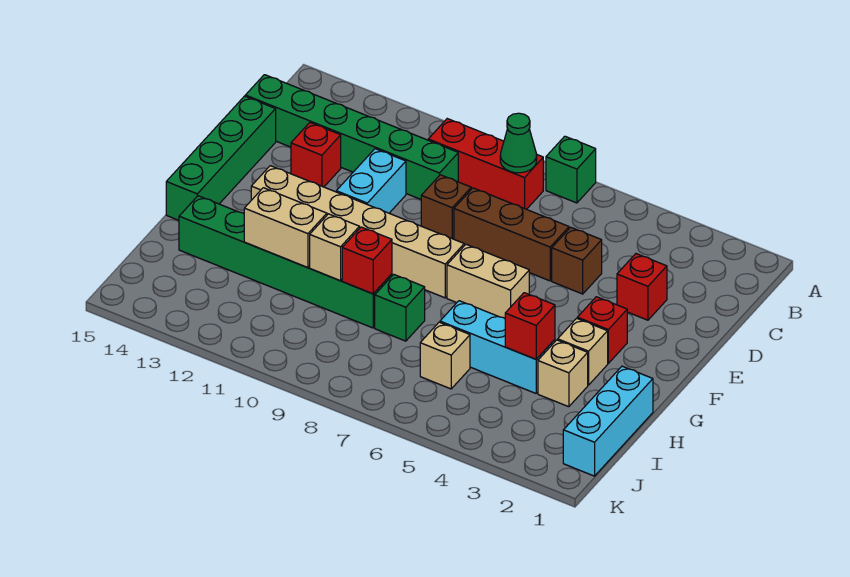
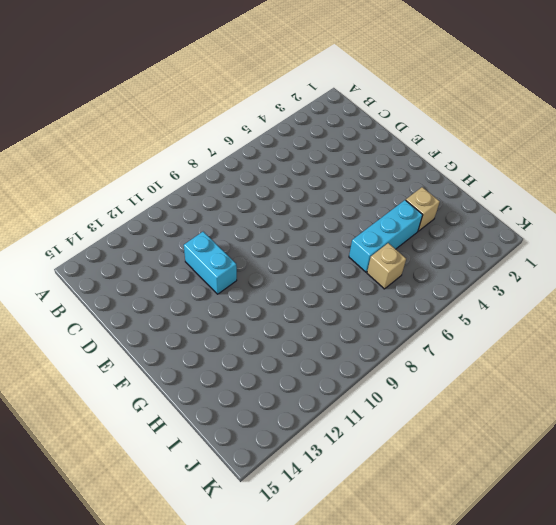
none -> green 1x1 brick [546,136,596,203]
none -> red 1x3 brick [428,119,543,209]
none -> green 1x6 brick [245,75,458,199]

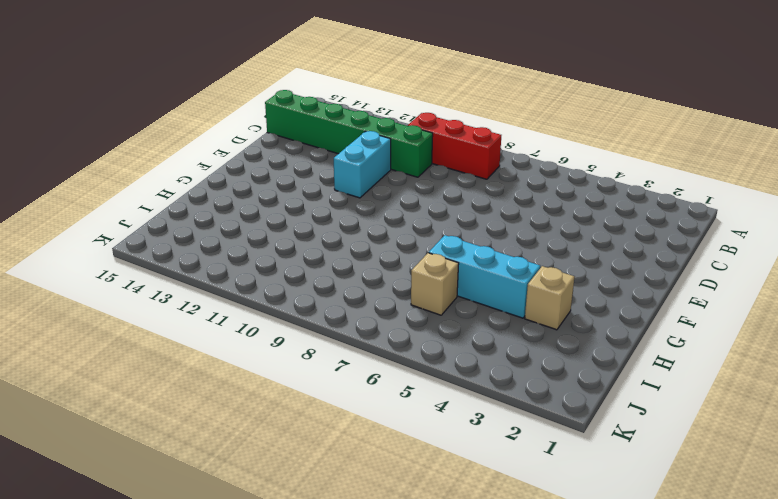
none -> green 1x1 brick [546,136,596,203]
none -> red 1x1 brick [617,254,667,320]
none -> brown 1x1 brick [552,227,602,294]

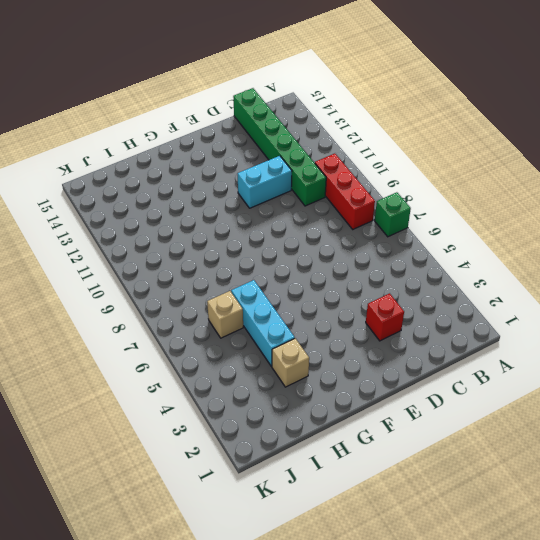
none -> brown 1x1 brick [552,227,602,294]
none -> brown 1x3 brick [454,188,569,281]
none -> brown 1x1 brick [421,175,471,239]

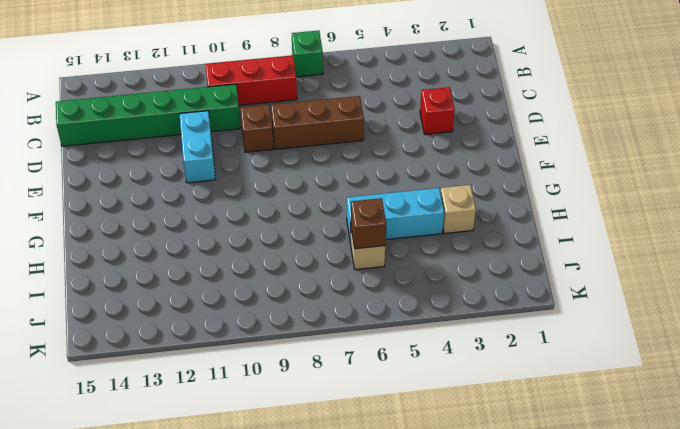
brown 1x1 brick [351,198,386,249] -> brown 1x1 brick moved to [552,227,602,294]
none -> red 1x1 brick [291,123,341,187]
none -> green 1x4 brick [166,96,276,220]
none -> red 1x1 brick [577,297,627,363]

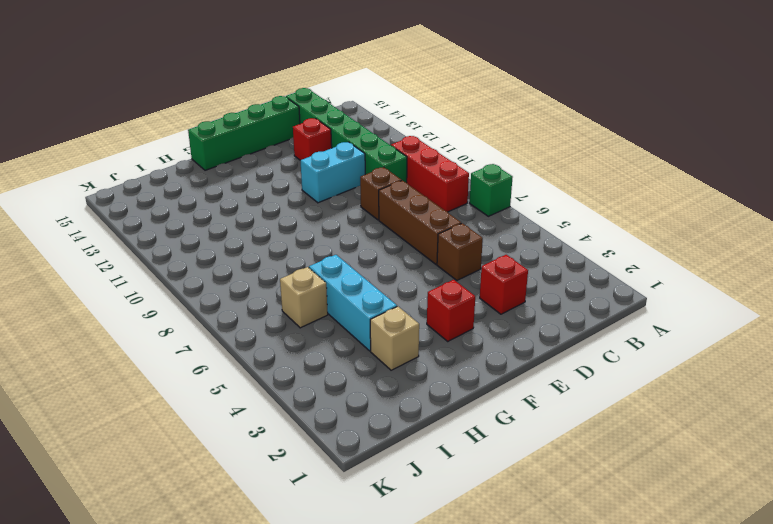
none -> tan 1x2 brick [447,244,529,318]
none -> tan 1x6 brick [251,166,464,298]
none -> tan 1x1 brick [558,318,608,385]

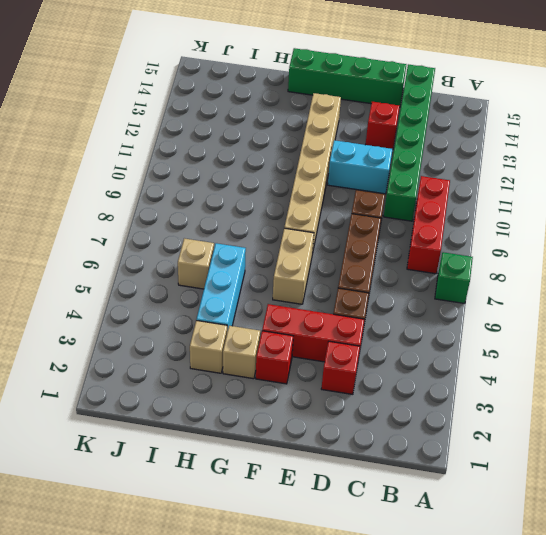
red 1x3 brick [262,304,364,362] -> none
none -> cyan 1x3 brick [563,366,653,476]
none -> green 1x1 brick [375,274,425,341]
none -> green 1x6 brick [179,196,392,328]

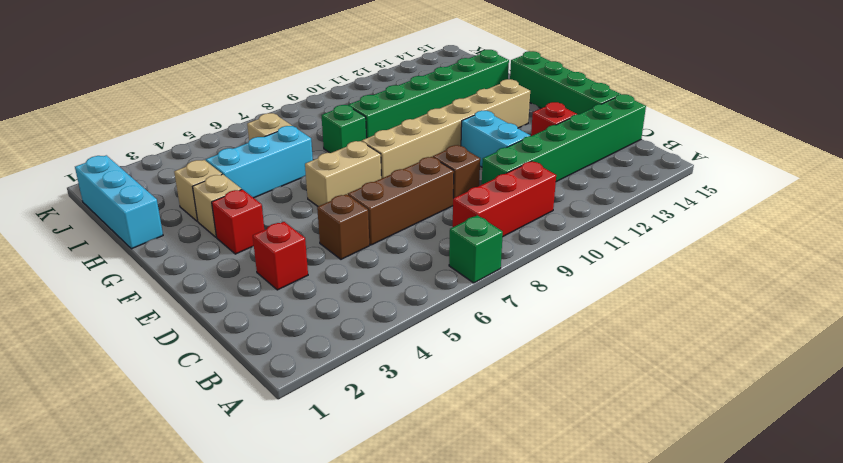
none -> green 1x1 cone [500,113,537,173]
none -> red 1x1 brick [505,293,555,359]
none -> red 1x1 brick [342,227,392,294]

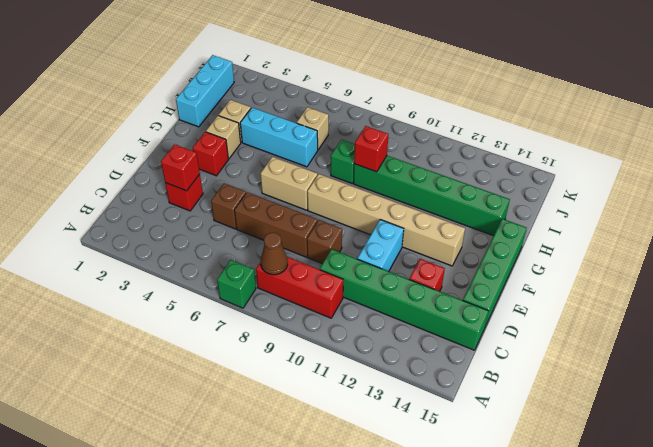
brown 1x1 cone [261,233,288,275] -> green 1x1 cone [500,113,537,173]
red 1x1 brick [161,144,200,191] -> red 1x1 brick moved to [505,293,555,359]
none -> tan 1x1 brick [310,214,359,281]
none -> tan 1x2 brick [244,188,327,268]

